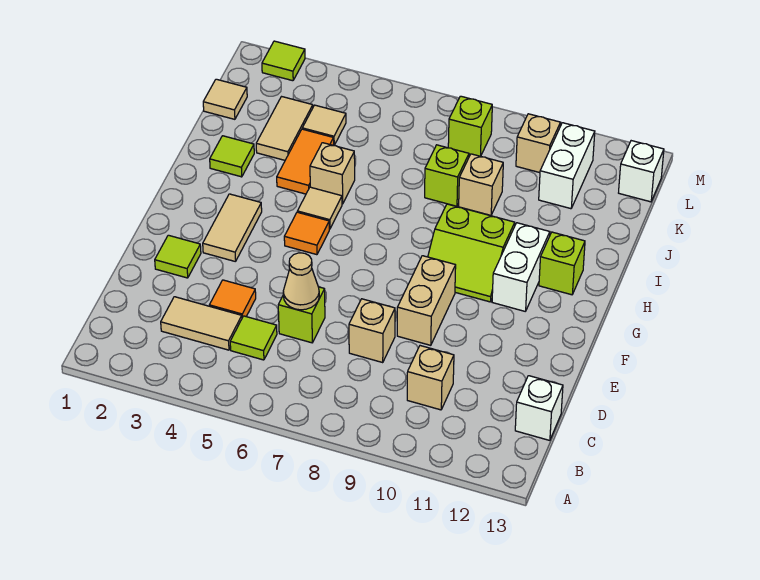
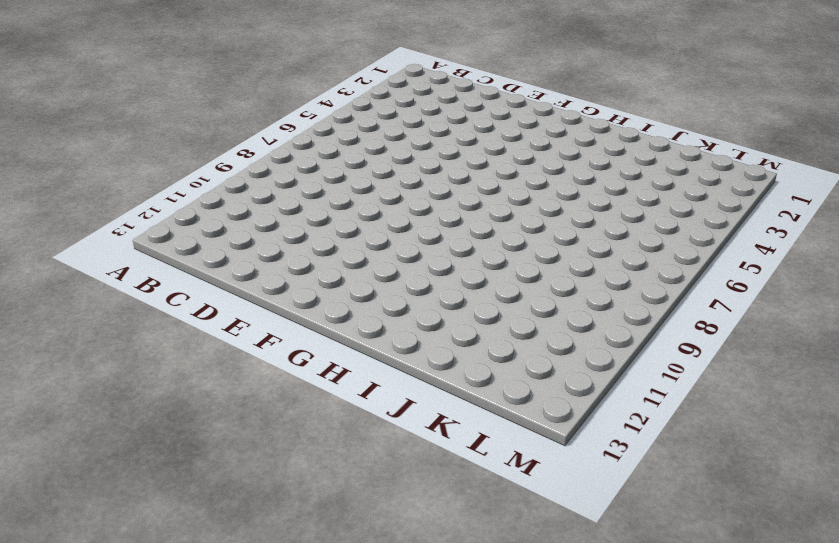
none -> tan 1x2 tile [161,297,242,350]
none -> lime 1x1 tile [230,316,277,360]
none -> tan 1x1 brick [407,346,454,410]

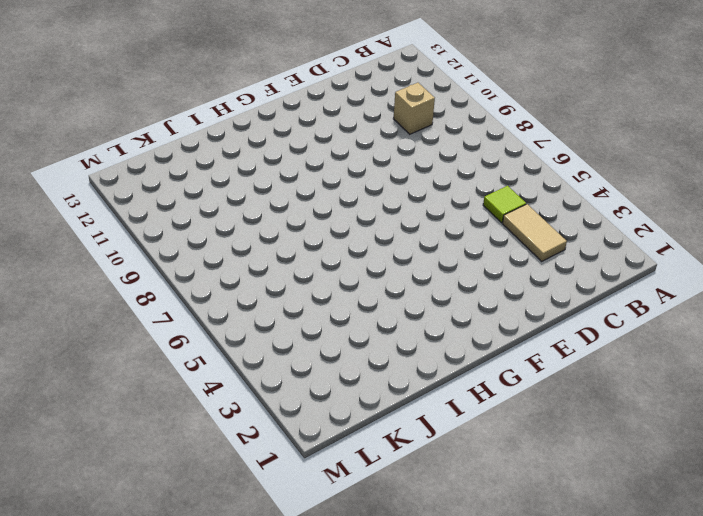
none -> white 1x1 brick [515,376,563,440]
none -> orange 1x1 tile [209,280,256,318]
none -> lime 1x1 brick [278,287,325,343]

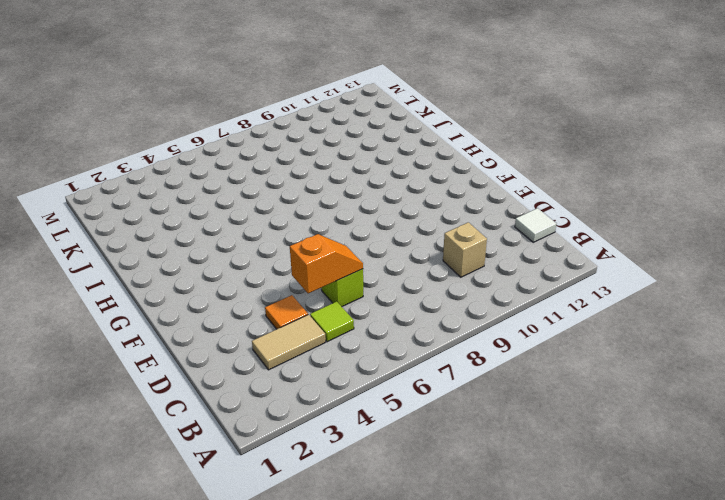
white 1x1 tile [515,208,556,242] -> white 1x1 brick [515,376,563,440]
orange 1x2 slope [290,234,363,293] -> tan 1x1 cone [283,253,319,310]
none -> tan 1x1 brick [349,299,395,362]
none -> lime 1x1 tile [155,235,201,278]
none -> tan 1x2 brick [397,256,456,345]

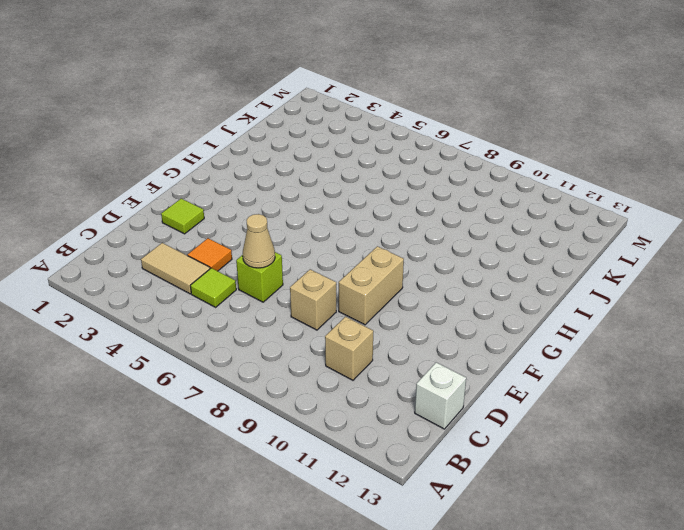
none -> tan 1x2 tile [203,194,262,262]
none -> orange 1x1 tile [284,212,329,255]
none -> lime 2x2 slope [428,204,515,302]

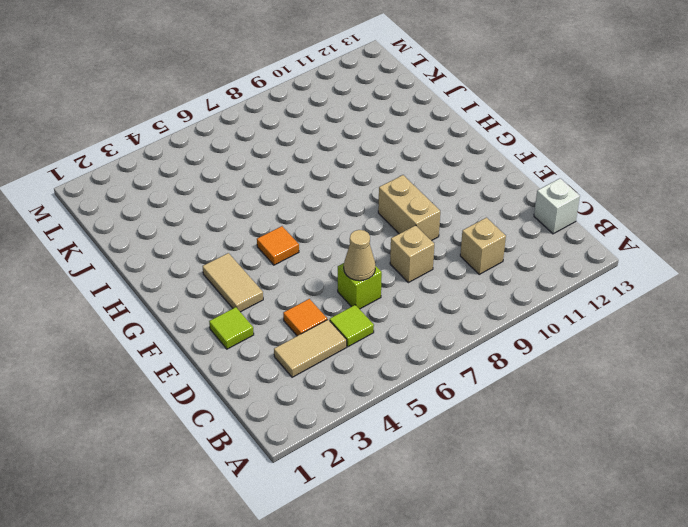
none -> lime 2x2 slope [428,204,515,302]
none -> white 1x2 brick [492,223,550,311]
none -> tan 1x1 tile [297,187,342,229]

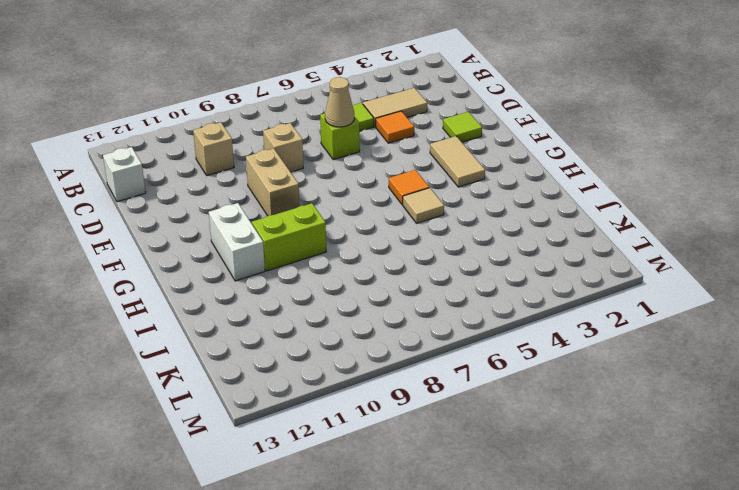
none -> lime 1x1 brick [539,232,585,295]
none -> lime 1x1 tile [210,136,254,177]
none -> orange 1x2 tile [277,129,334,194]

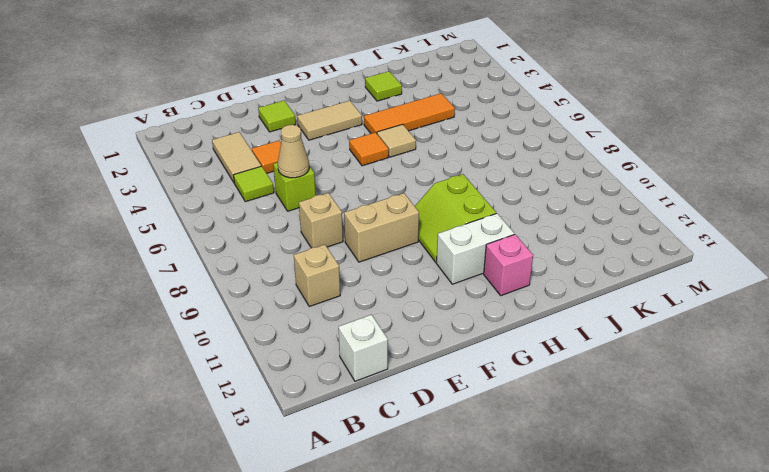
orange 1x3 tile [364,93,455,134] -> orange 1x2 tile [277,129,334,194]
pink 1x1 brick [484,234,533,296] -> lime 1x1 brick [539,232,585,295]
none -> tan 1x1 brick [310,143,355,204]
none -> tan 1x2 tile [256,97,313,160]
none -> lime 1x1 brick [425,145,469,206]

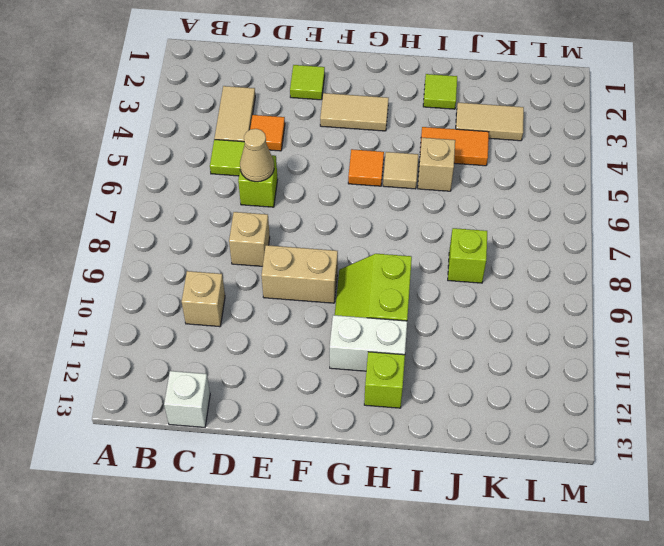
none -> tan 1x1 brick [459,154,503,215]
none -> tan 1x1 tile [203,79,247,119]
none -> tan 1x1 tile [302,105,346,145]

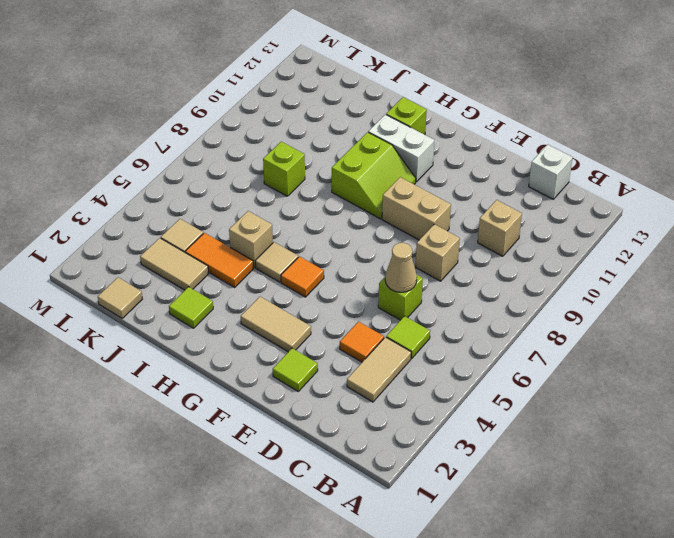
none -> tan 1x1 brick [459,154,503,215]
none -> white 1x2 brick [539,123,595,209]
none -> lime 1x1 brick [448,96,492,156]

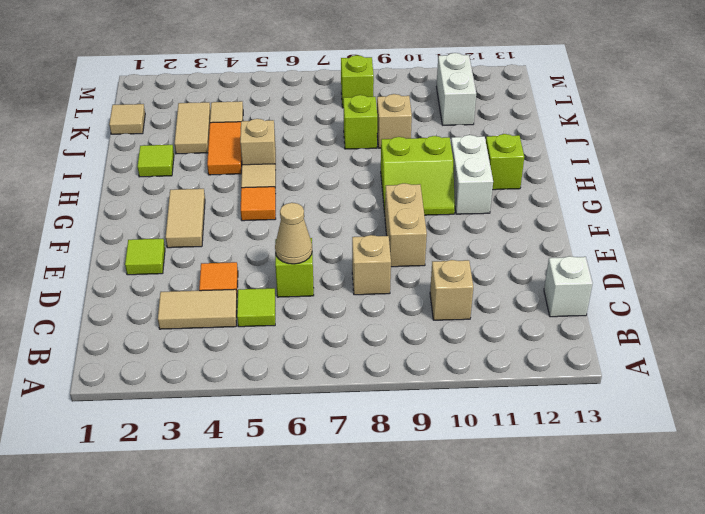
none -> tan 1x1 brick [516,114,561,173]
none -> white 1x1 brick [619,141,664,202]
none -> lime 1x1 tile [262,41,305,81]

